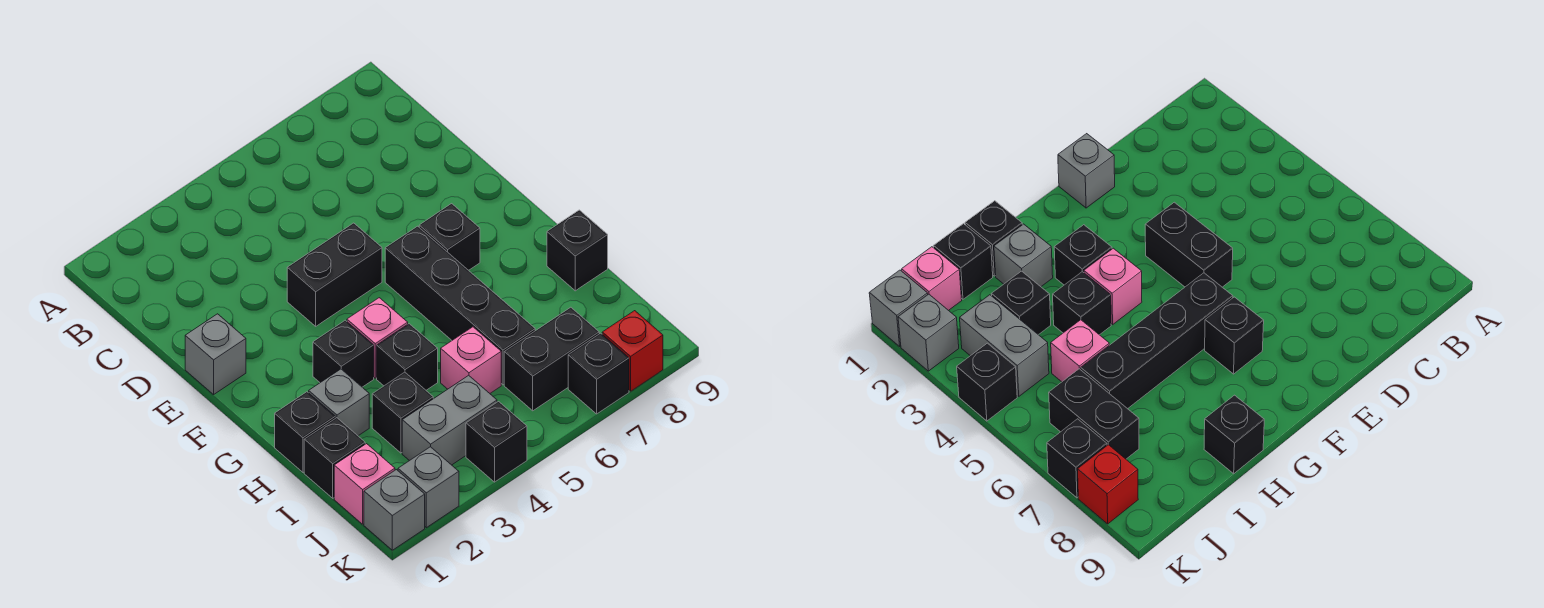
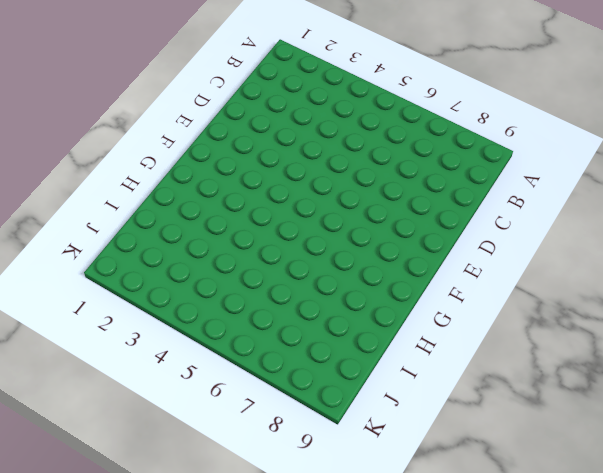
none -> grey 1x1 brick [185,314,246,394]
none -> black 1x2 brick [287,223,382,326]
none -> black 1x4 brick [385,226,535,385]

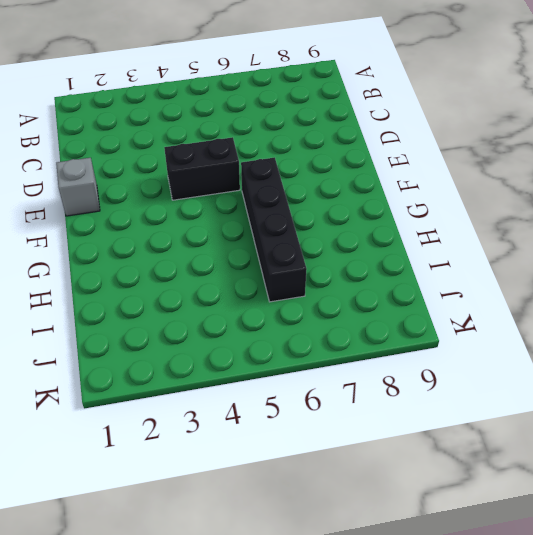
none -> black 1x1 brick [419,204,480,270]
none -> black 1x1 brick [313,320,374,387]
none -> pink 1x1 brick [347,298,408,378]

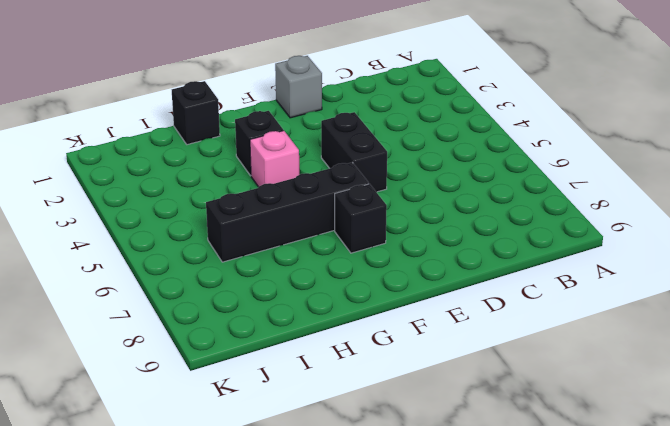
none -> grey 1x1 brick [309,369,369,436]
none -> black 1x1 brick [377,324,438,390]
none -> black 1x1 brick [547,210,608,291]

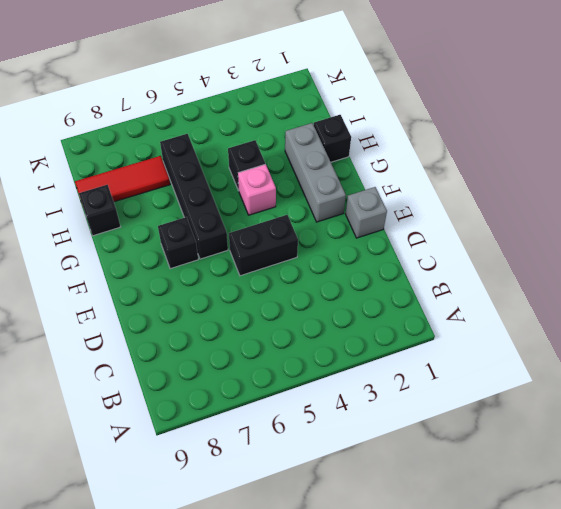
grey 1x3 brick [285,123,346,222] -> grey 1x1 brick [309,369,369,436]
red 1x3 tile [75,156,170,202] -> none
none -> black 1x1 brick [313,320,374,387]
none -> black 1x1 brick [304,418,365,498]
none -> black 1x1 brick [372,372,433,453]

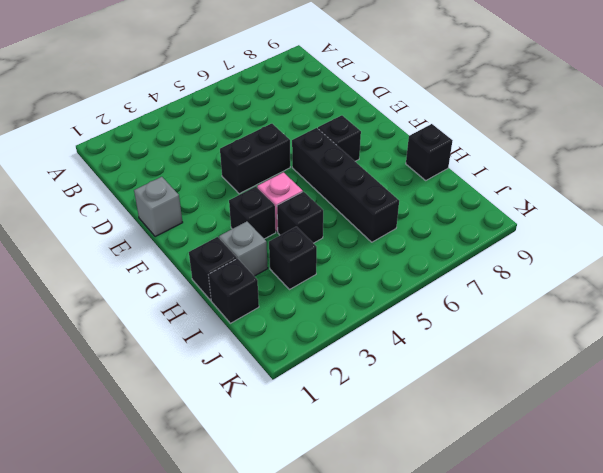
none -> pink 1x1 brick [441,327,501,393]
none -> pink 1x1 brick [334,444,395,524]
none -> grey 1x2 brick [402,375,497,465]

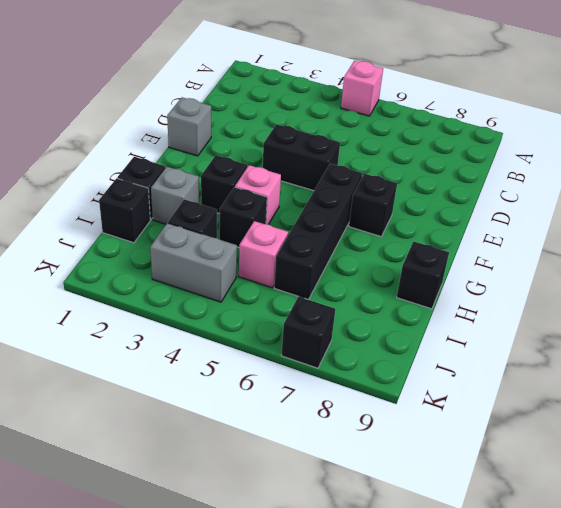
pink 1x1 brick [341,61,383,116] -> pink 1x1 brick moved to [334,444,395,524]
none -> black 1x2 brick [504,307,599,411]
none -> grey 1x1 brick [364,470,425,550]
none -> grey 1x1 brick [398,447,459,528]

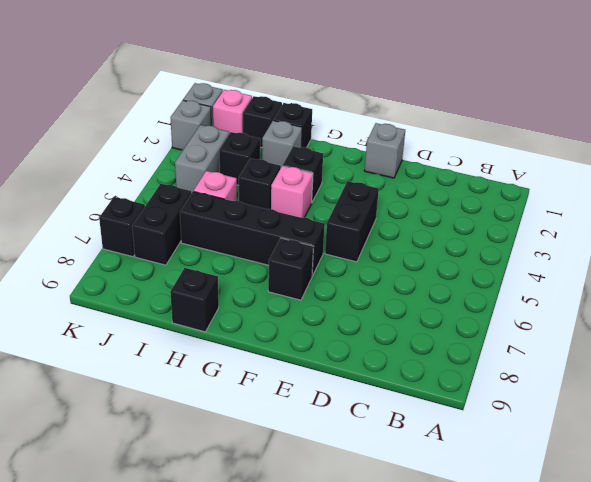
none -> black 1x1 brick [466,402,527,482]
none -> red 1x1 brick [602,311,663,391]

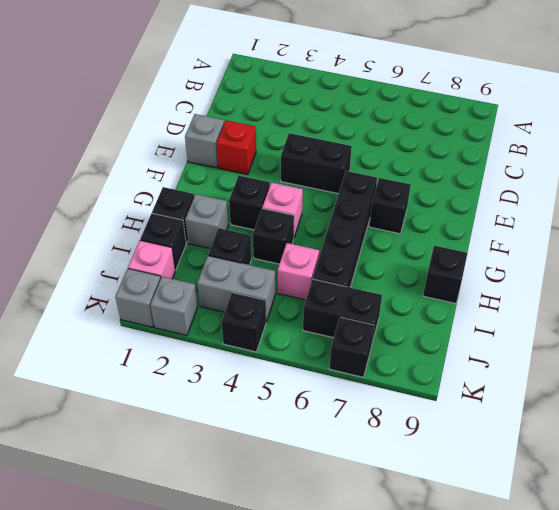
red 1x1 brick [217,120,256,175] -> red 1x1 brick moved to [602,311,663,391]

